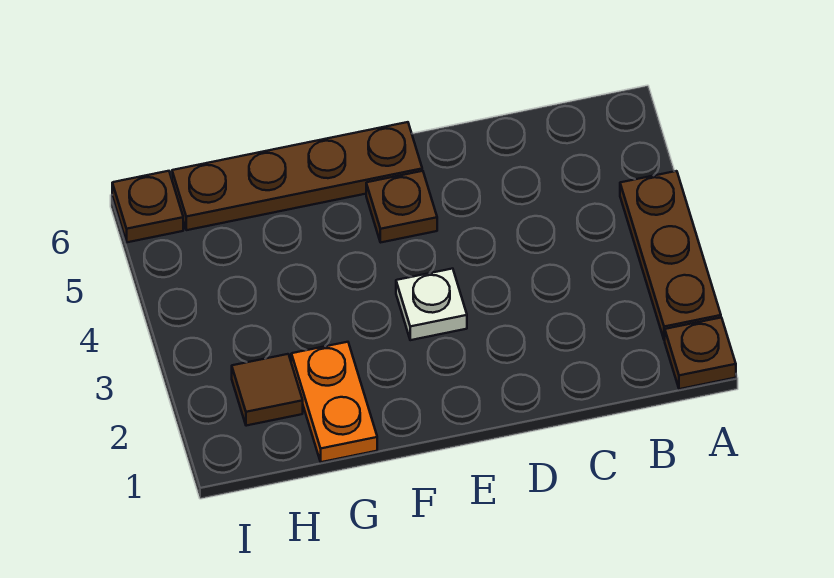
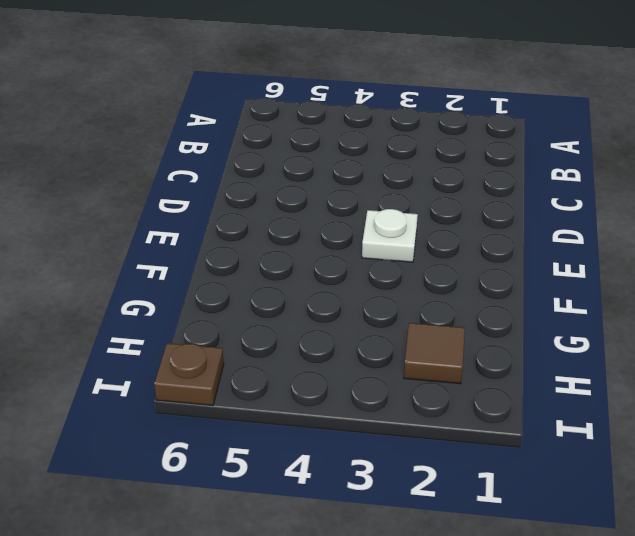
none -> brown 1x1 plate [665,318,736,389]
none -> brown 1x3 plate [620,171,721,340]

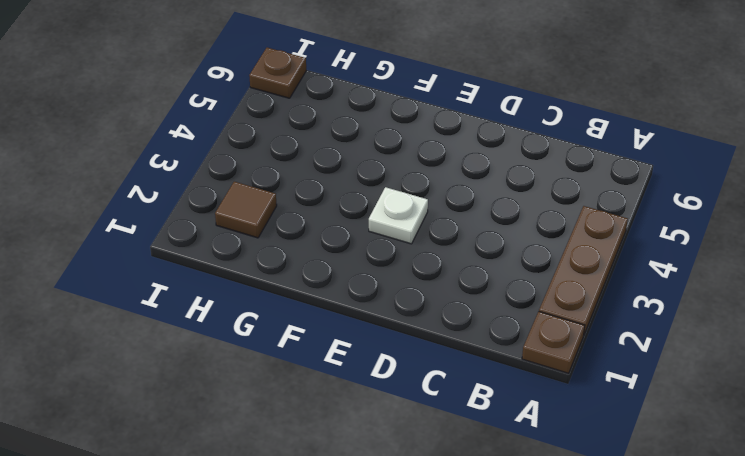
none -> brown 1x1 plate [366,171,437,242]
none -> brown 1x4 plate [172,122,422,230]

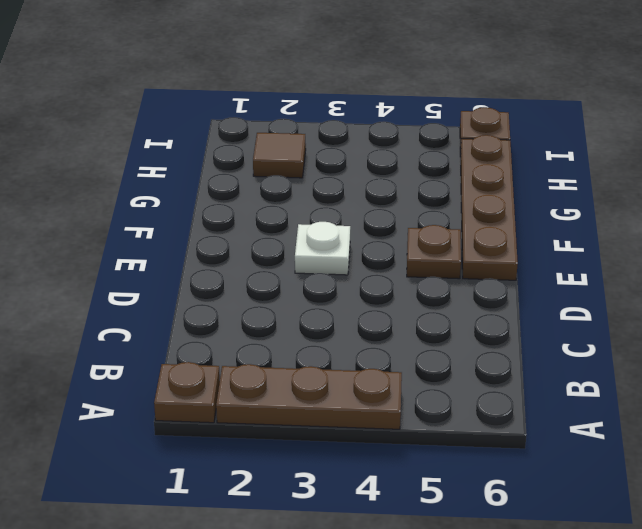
none -> orange 1x2 plate [291,342,377,462]

